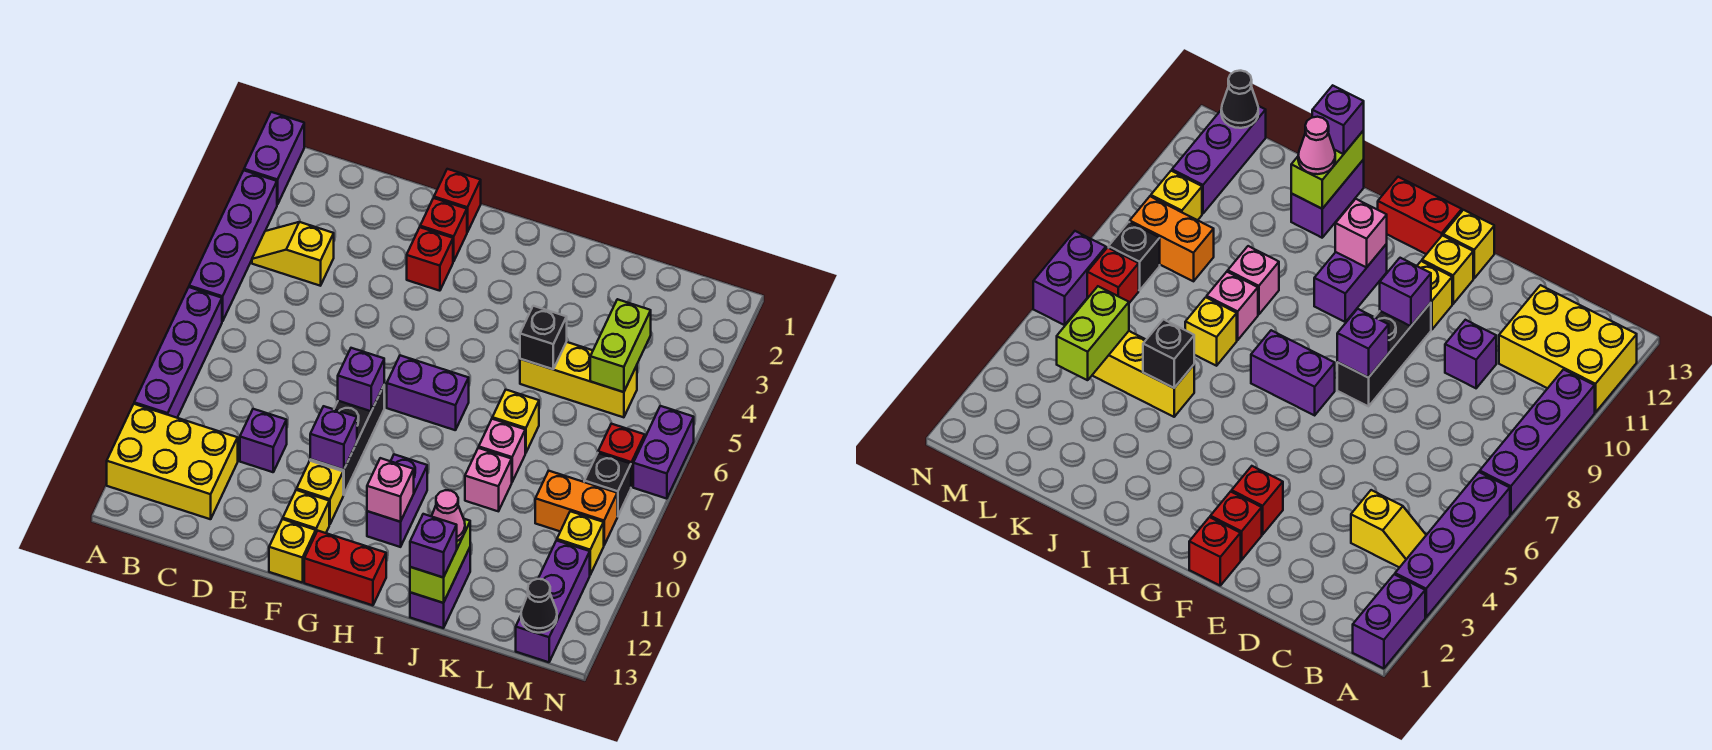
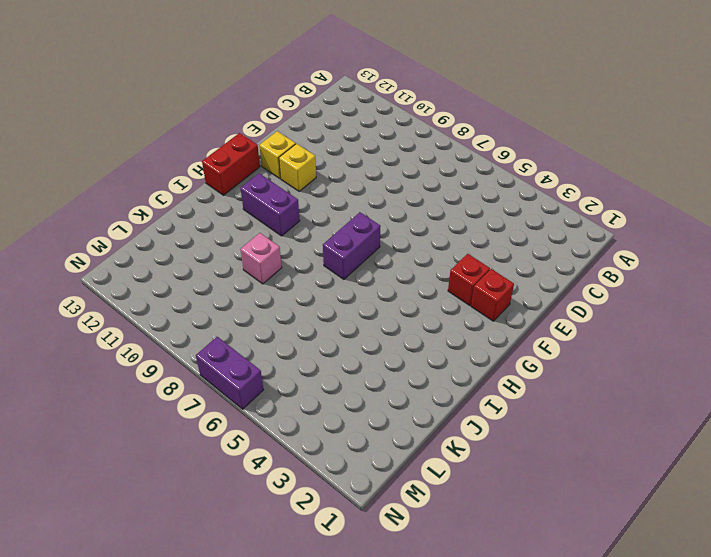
none -> purple 1x2 brick [244,112,304,205]
none -> purple 1x4 brick [189,170,277,321]
none -> purple 1x4 brick [134,287,222,418]
none -> yellow 2x3 brick [107,404,238,519]

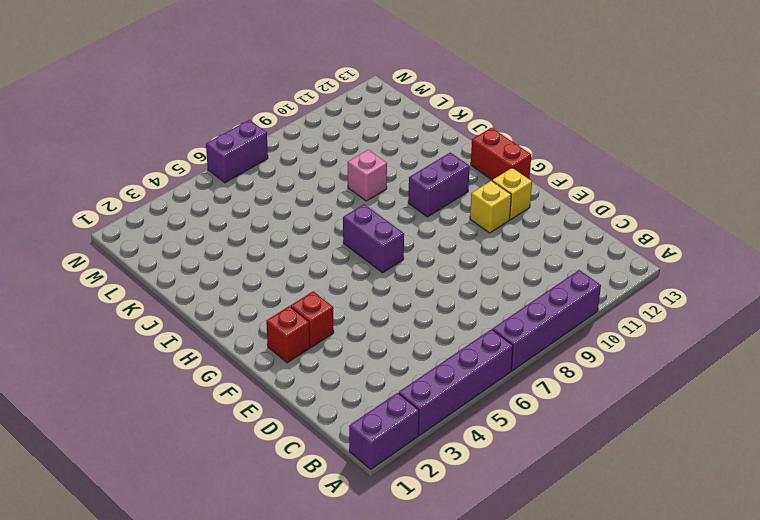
none -> yellow 2x3 brick [107,404,238,519]
none -> yellow 1x2 slope [252,222,334,286]
none -> purple 1x1 brick [240,409,287,472]
none -> red 1x1 brick [434,169,481,232]

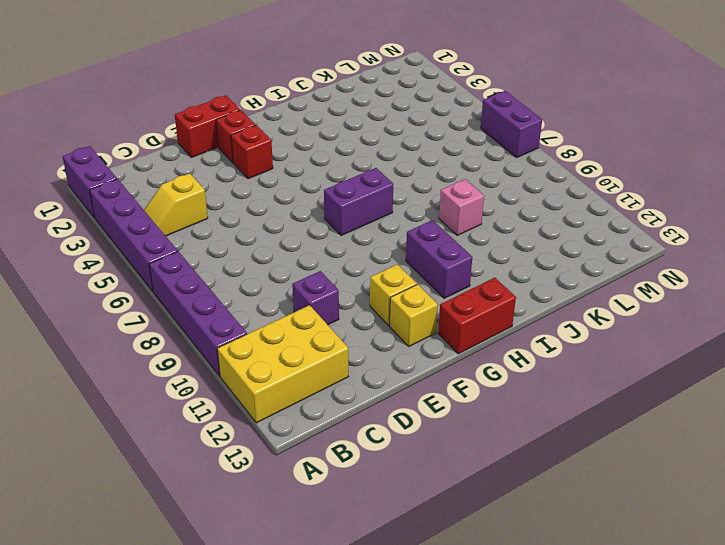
red 1x2 brick [175,95,240,158] -> red 1x1 brick [434,169,481,232]
none -> black 1x3 brick [310,386,384,495]
none -> yellow 1x1 brick [269,519,316,583]
none -> yellow 1x3 brick [520,342,637,417]
none -> yellow 1x1 brick [492,390,539,453]

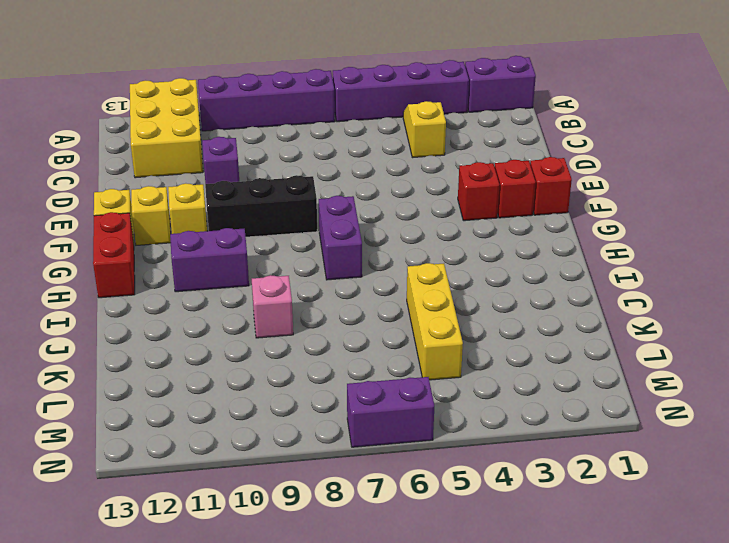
none -> yellow 1x1 brick [492,390,539,453]
none -> pink 1x1 brick [479,419,525,482]
none -> purple 1x2 brick [410,548,470,628]
none -> orange 1x2 brick [535,471,617,545]

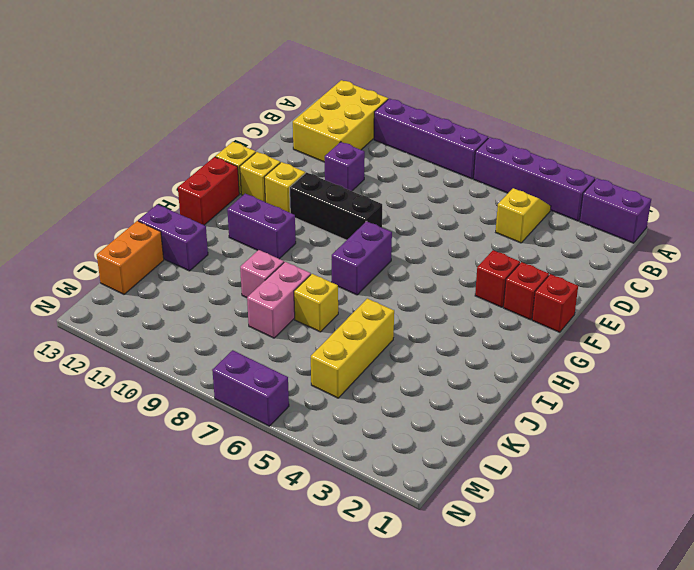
pink 1x2 brick [247,262,311,338] -> pink 1x1 brick [479,419,525,482]
orange 1x2 brick [97,221,164,294] -> orange 1x2 brick moved to [535,471,617,545]
none -> red 1x1 brick [598,424,645,487]
none -> black 1x1 brick [584,453,631,516]
none -> yellow 1x1 brick [557,511,604,575]
none -> purple 1x3 brick [516,540,590,662]

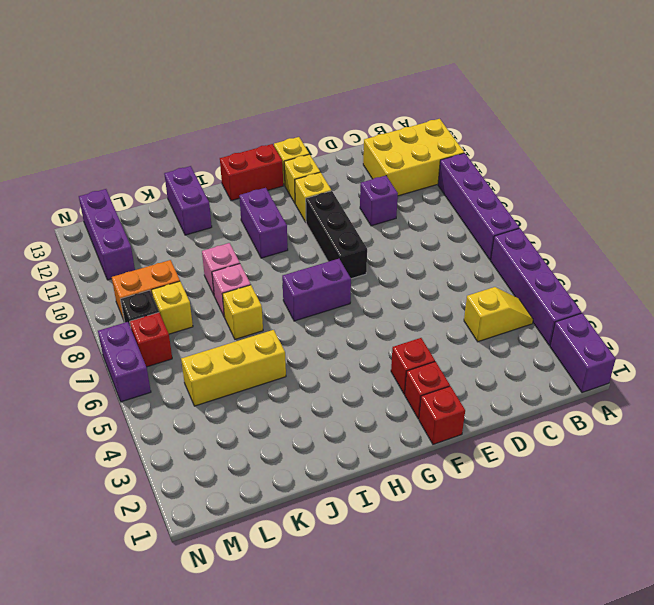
yellow 1x1 brick [151,281,193,334] -> yellow 1x1 brick moved to [557,511,604,575]
none -> purple 1x1 brick [338,348,384,411]
none -> purple 1x1 brick [310,406,357,470]
none -> pink 1x1 brick [367,458,414,522]
none -> black 1x1 brick [520,306,567,369]

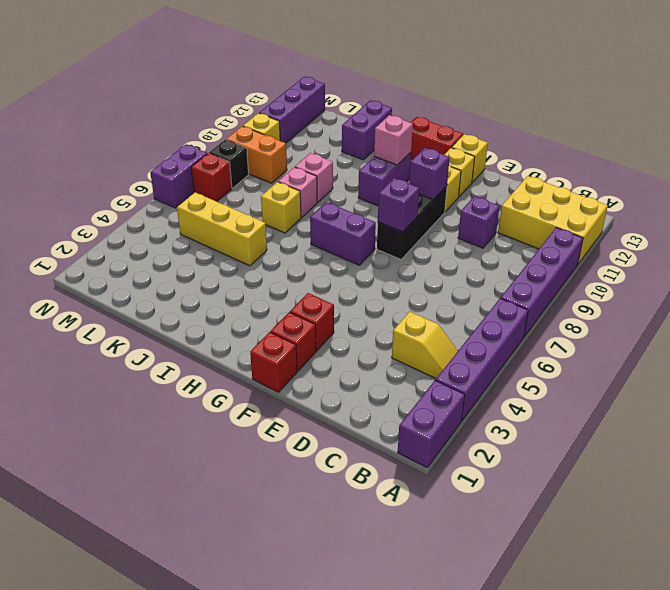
none -> black 1x1 brick [520,306,567,369]
none -> lime 1x2 brick [410,519,470,603]
none -> lime 1x2 brick [590,299,651,392]
none -> black 1x1 cone [521,579,557,633]

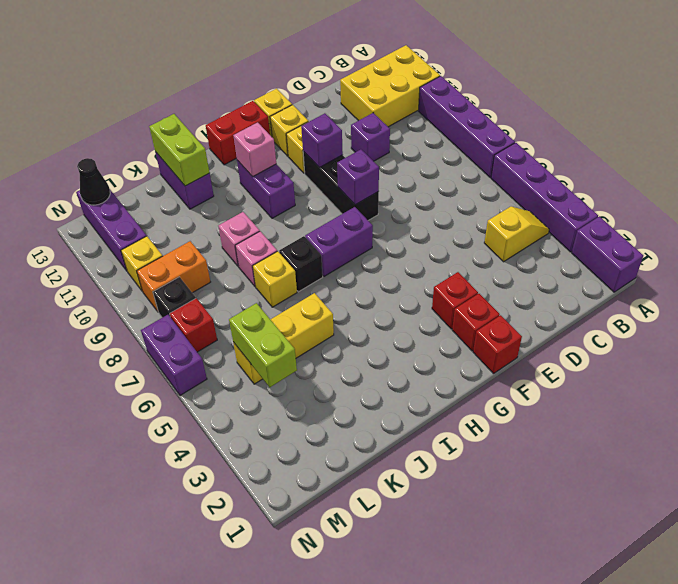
black 1x1 brick [279,236,323,292] -> black 1x1 brick moved to [520,306,567,369]
none -> pink 1x1 cone [432,490,465,541]
none -> purple 1x1 brick [410,514,457,578]

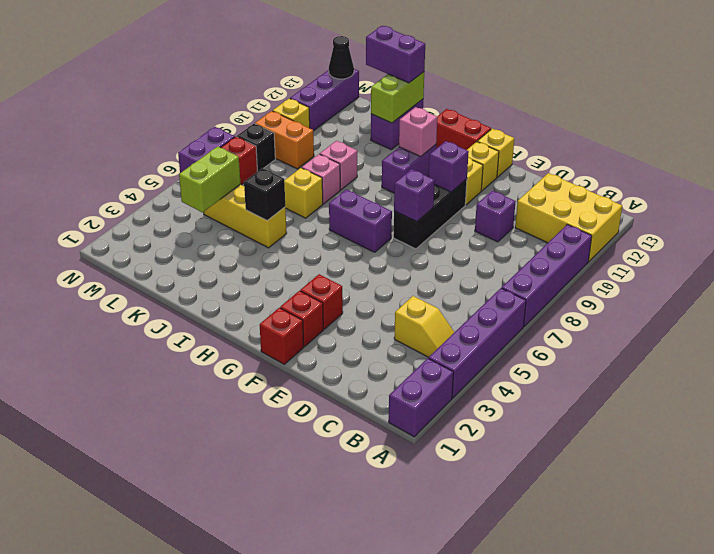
purple 1x2 brick [366,26,425,83] -> purple 1x1 brick [410,514,457,578]
none -> pink 1x1 cone [432,490,465,541]

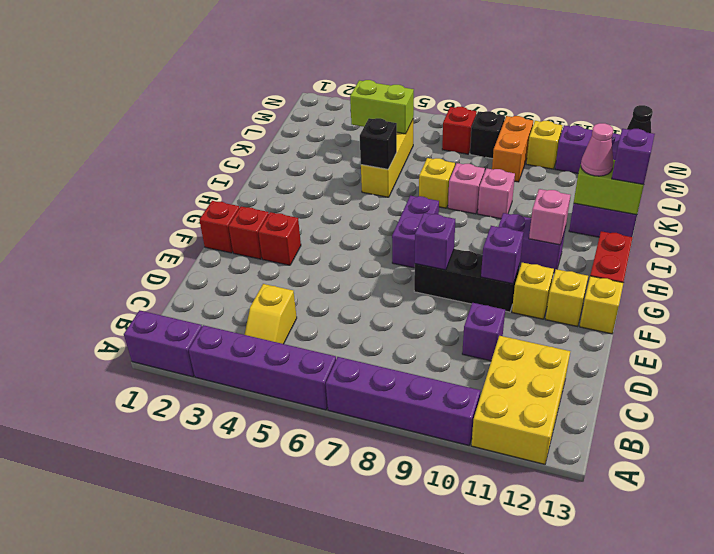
none -> purple 1x2 brick [633,406,694,499]

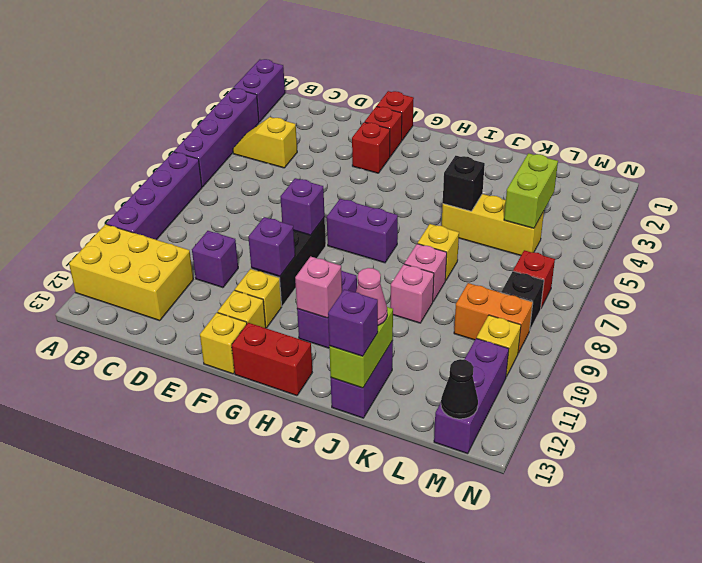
none -> purple 1x2 brick [633,406,694,499]

